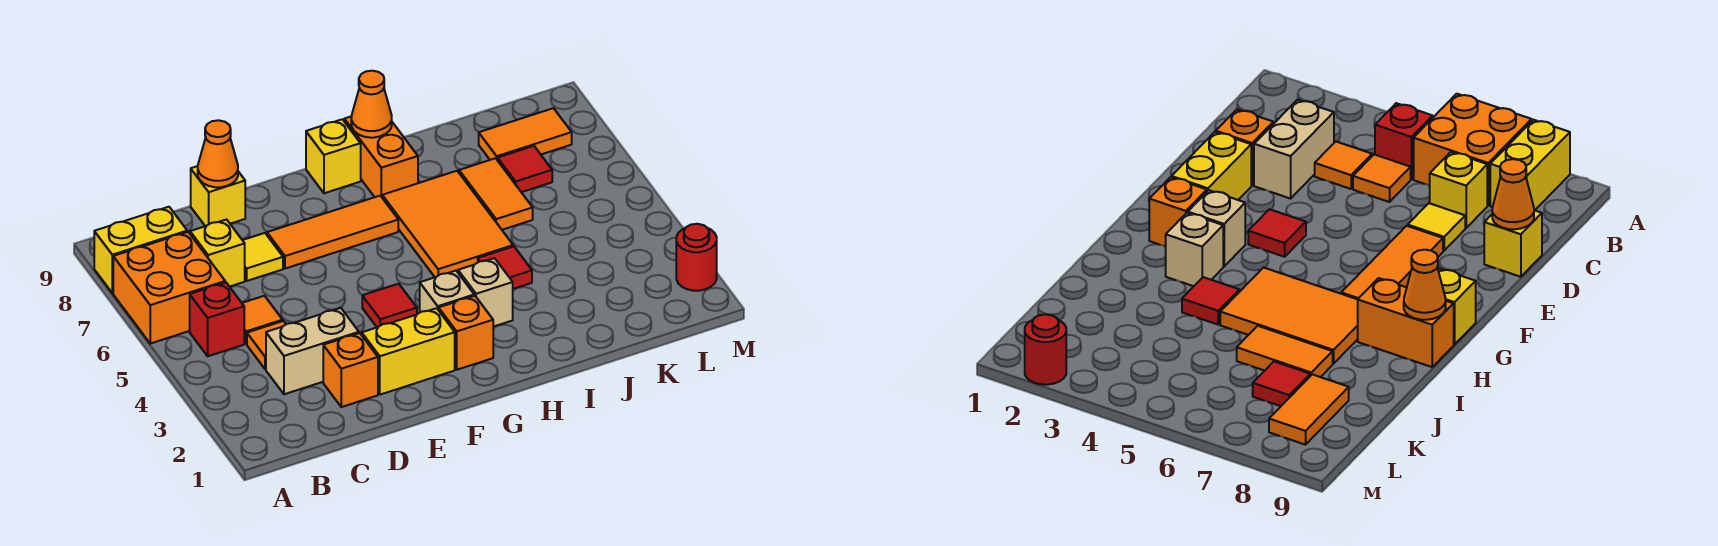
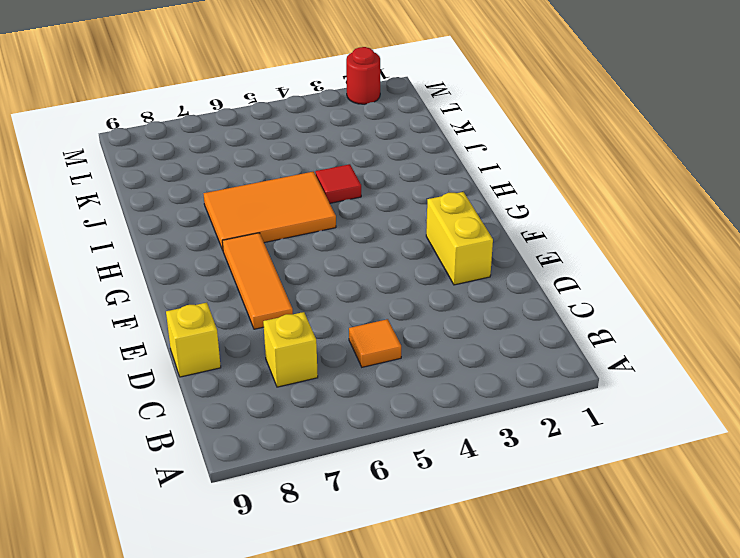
none -> orange 2x2 brick [113,232,225,344]
none -> yellow 1x2 brick [94,207,187,293]
none -> red 1x1 brick [190,282,244,356]

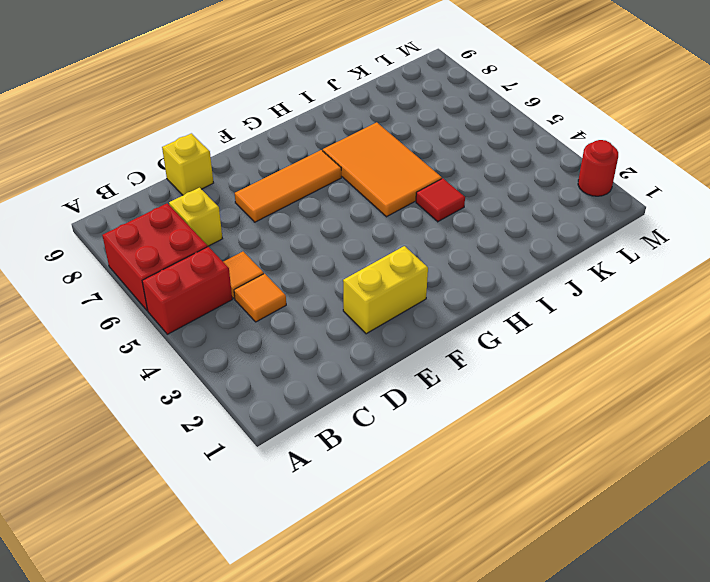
red 1x2 brick [142,247,232,334] -> red 1x1 brick [190,282,244,356]
red 2x2 brick [102,203,208,311] -> orange 2x2 brick [113,232,225,344]
none -> yellow 1x2 brick [94,207,187,293]
none -> tan 1x2 brick [266,308,359,394]
none -> orange 1x1 brick [323,333,378,407]

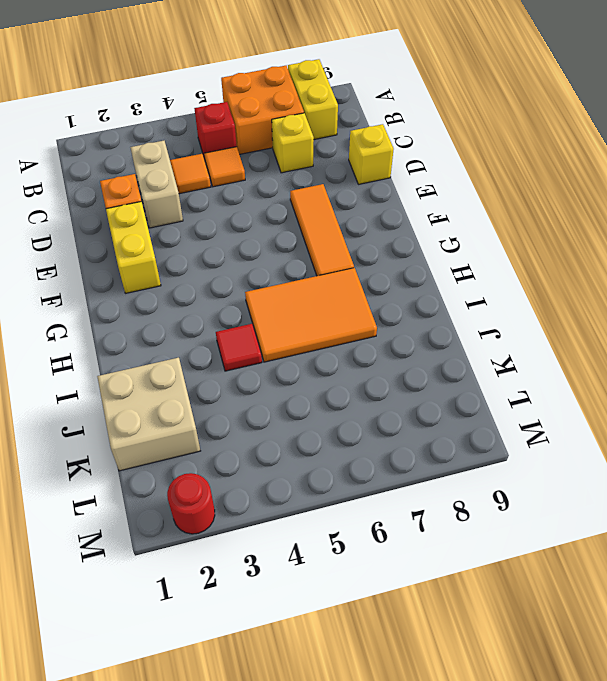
tan 2x2 brick [97,358,200,471] -> none
none -> yellow 1x1 tile [243,233,283,281]
none -> red 1x1 tile [362,284,417,327]
none -> orange 1x1 brick [439,296,493,370]

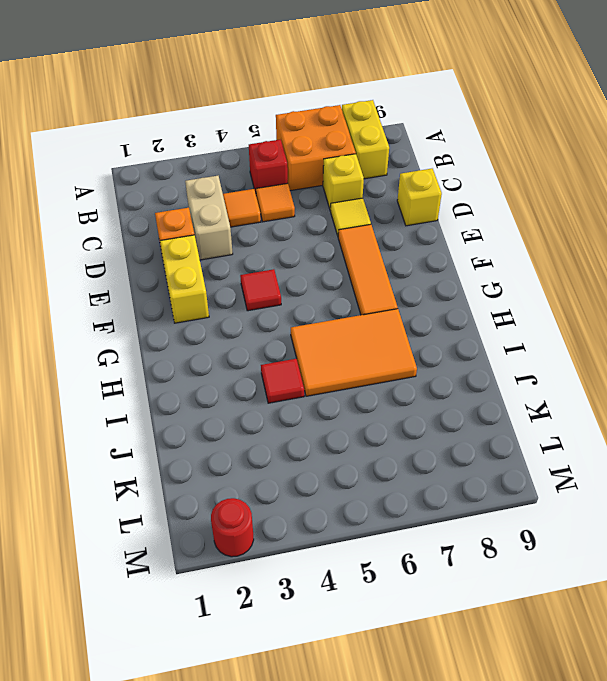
none -> orange 1x1 brick [439,296,493,370]
none -> tan 1x1 brick [420,271,474,312]
none -> yellow 1x1 brick [306,119,361,193]

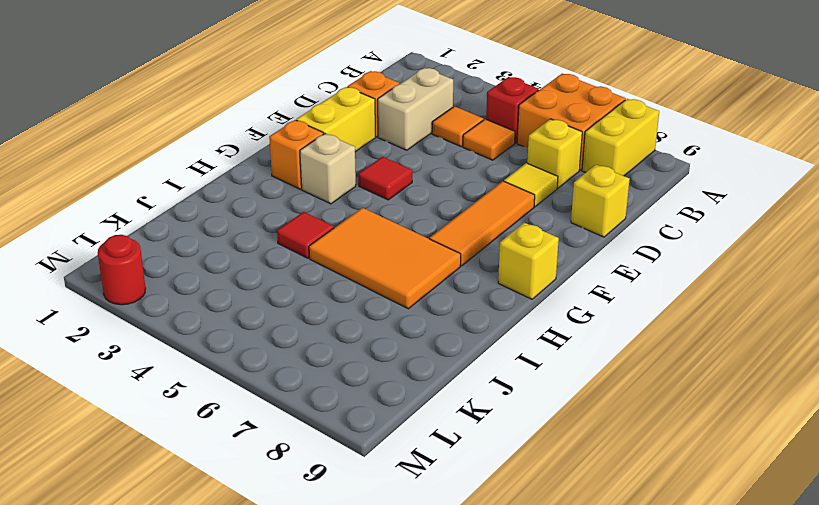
none -> tan 1x1 brick [458,258,513,327]
none -> orange 1x2 brick [344,116,418,197]
none -> orange 1x2 tile [459,158,533,230]

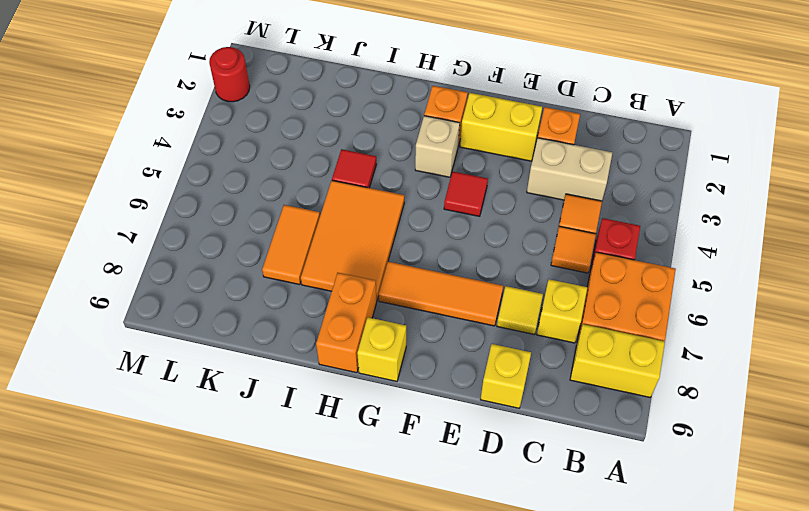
none -> tan 1x1 brick [458,258,513,327]
none -> red 1x1 tile [498,146,552,192]
none -> orange 1x2 tile [479,108,572,160]

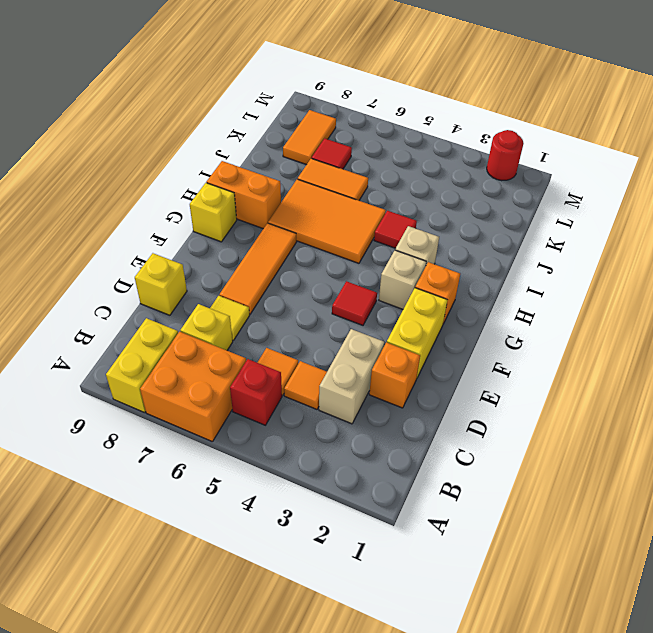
none -> orange 1x1 cone [198,120,238,187]
none -> orange 1x1 cone [351,71,392,138]

